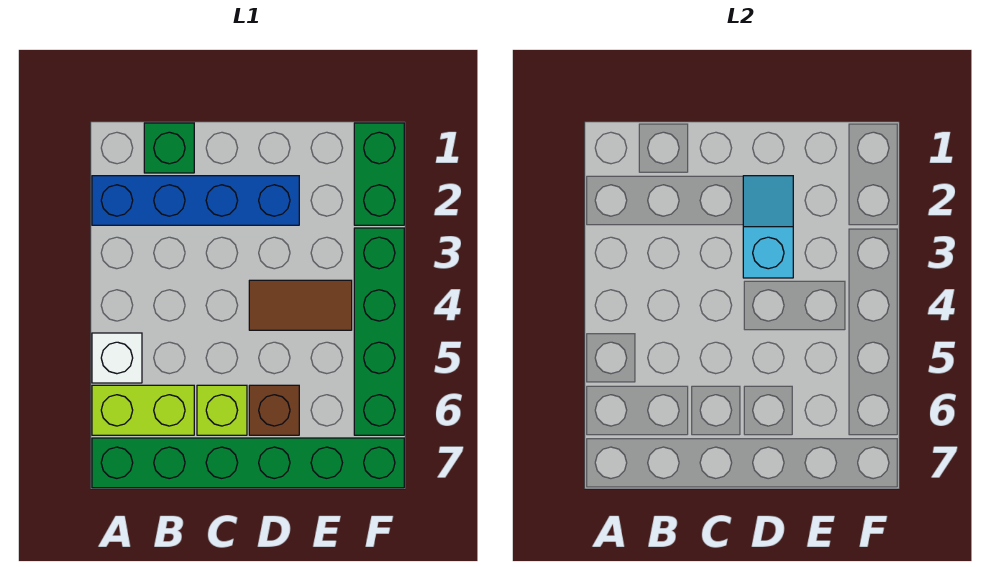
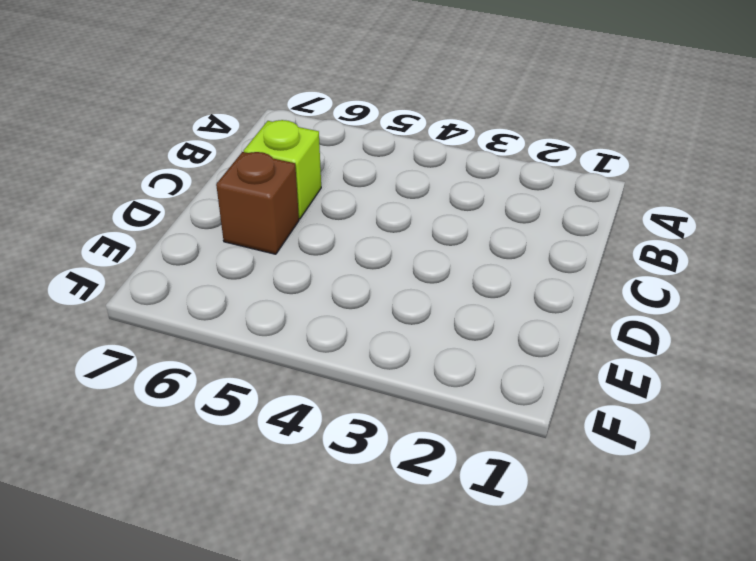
none -> blue 1x4 brick [92,176,299,225]
none -> white 1x1 brick [92,333,142,383]

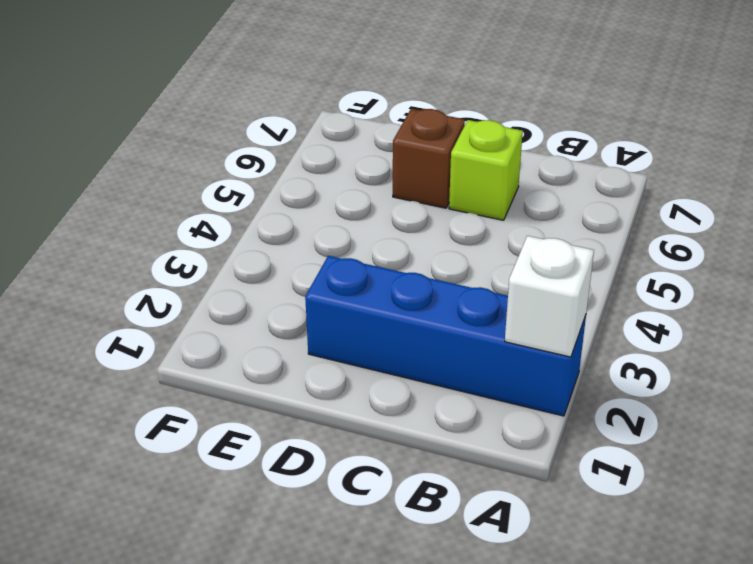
white 1x1 brick [505,236,594,357] -> white 1x1 brick moved to [92,333,142,383]
none -> lime 1x2 brick [92,385,194,435]
none -> green 1x6 brick [92,438,404,488]

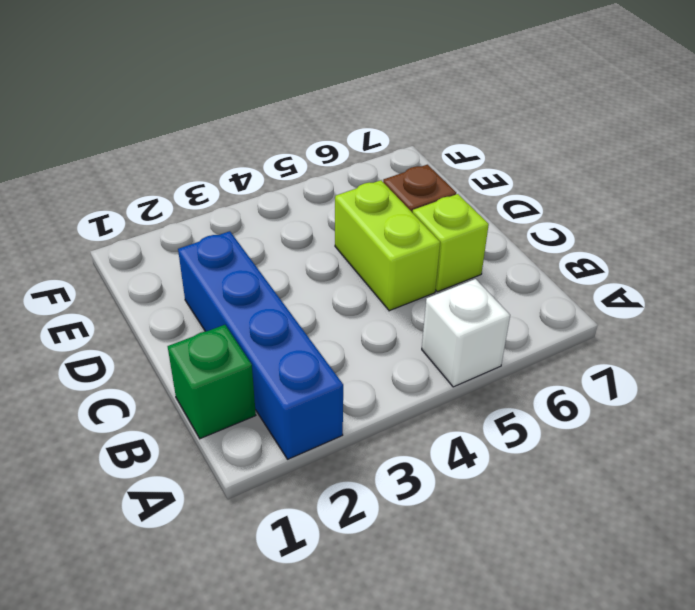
lime 1x2 brick [335,180,440,311] -> lime 1x2 brick moved to [92,385,194,435]
none -> green 1x6 brick [92,438,404,488]
none -> brown 1x2 tile [249,280,352,330]

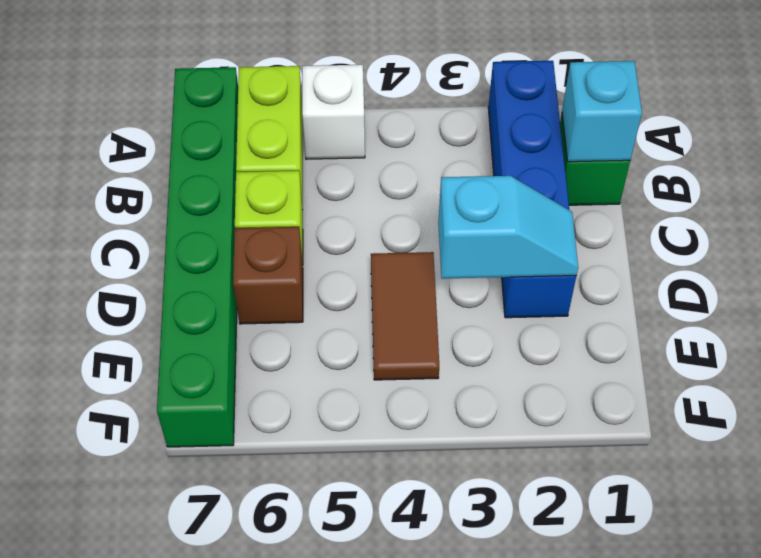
cyan 1x1 brick [562,61,642,162] -> none
none -> green 1x2 brick [354,123,404,225]
none -> green 1x4 brick [354,228,404,435]

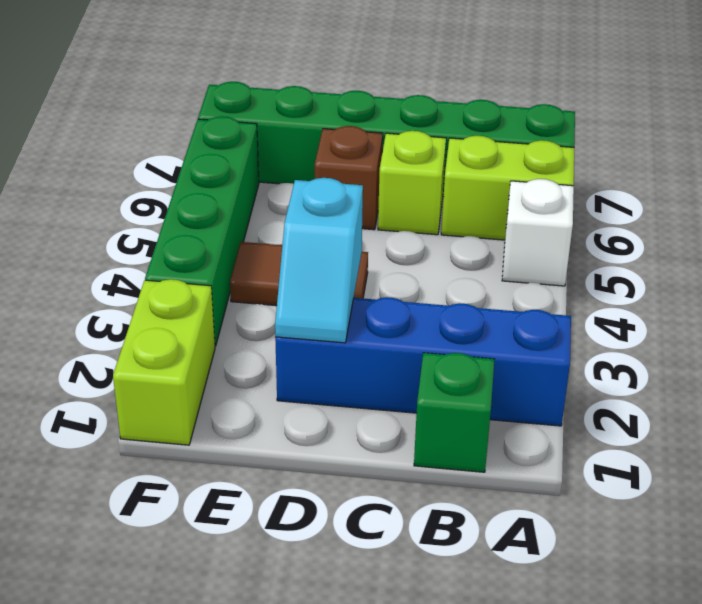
lime 1x2 brick [113,279,215,445] -> green 1x2 brick [354,123,404,225]

